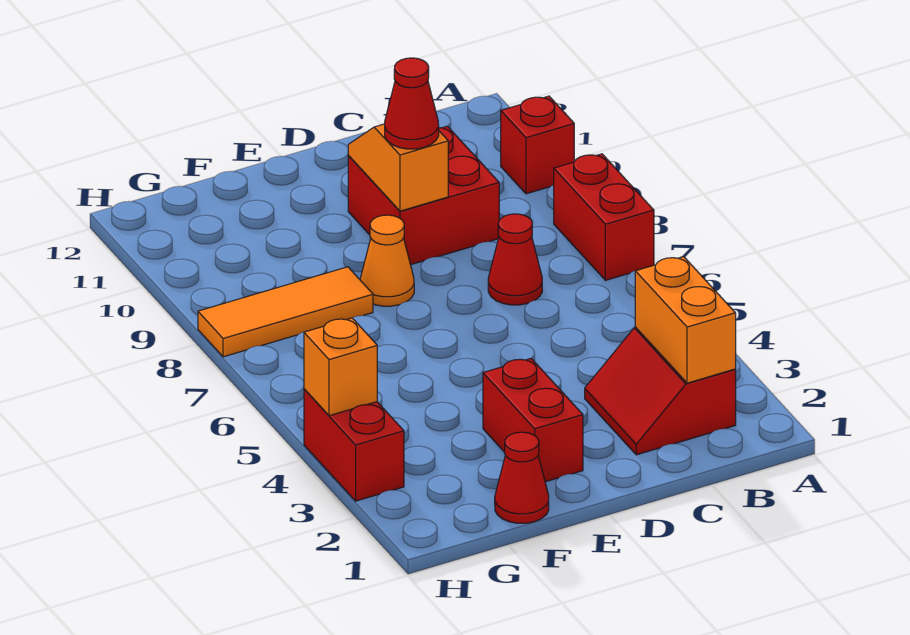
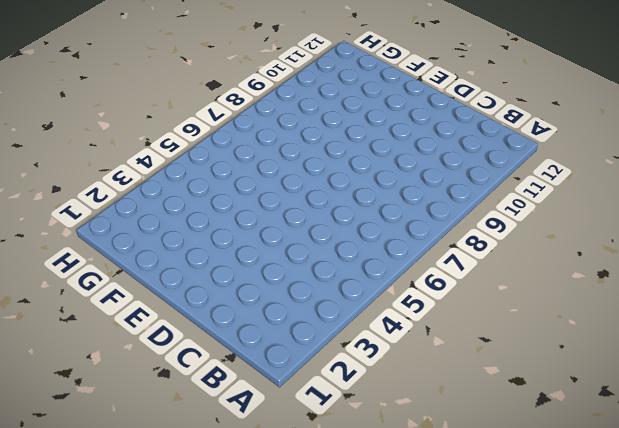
none -> red 1x2 brick [554,154,654,280]
none -> red 1x1 brick [501,96,574,194]
none -> red 2x2 slope [585,327,736,455]

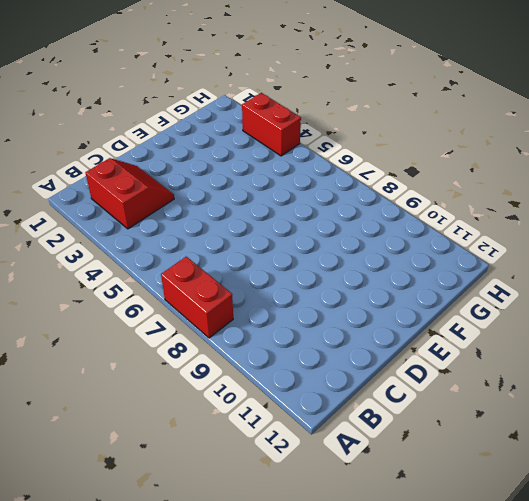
none -> red 1x1 brick [501,96,574,194]
none -> red 1x1 cone [488,214,542,305]
none -> red 2x2 brick [348,126,499,265]

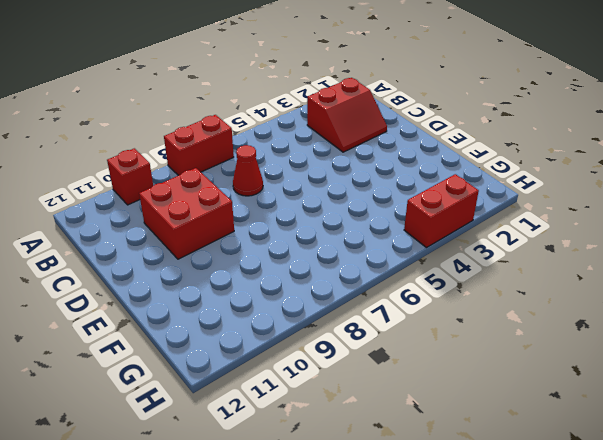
none -> red 1x2 brick [483,359,583,482]
none -> orange 1x1 cone [360,215,414,306]
none -> red 1x1 cone [495,432,549,523]

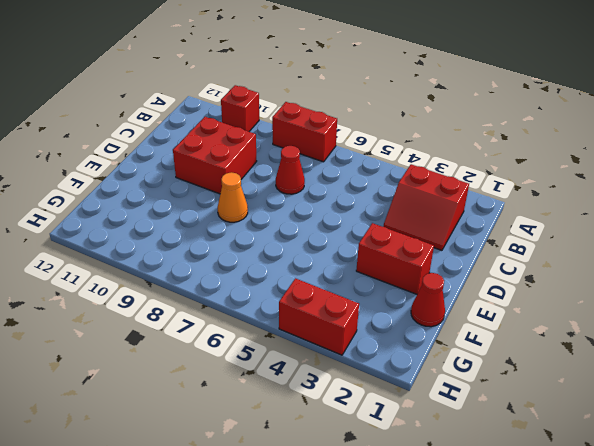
none -> orange 1x3 tile [198,267,373,357]
none -> orange 1x2 brick [635,257,736,383]
none -> orange 1x2 slope [348,124,448,211]

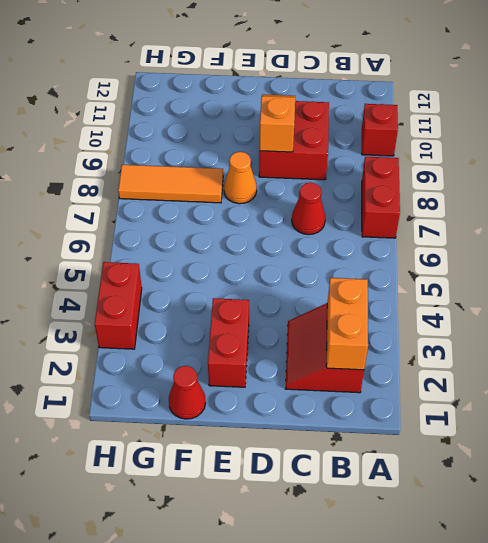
none -> orange 1x1 brick [304,318,377,416]
none -> red 1x1 cone [385,58,439,149]

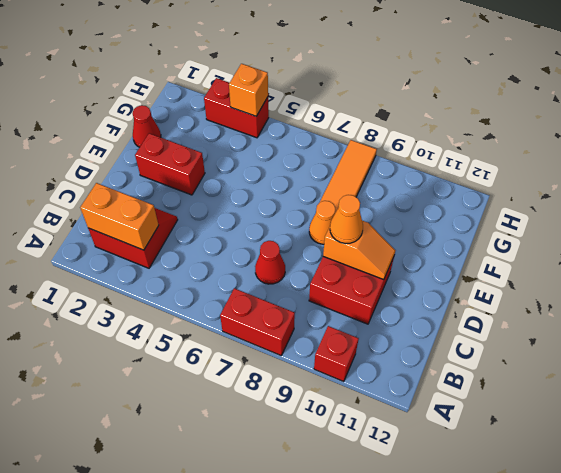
orange 1x1 cone [330,195,363,244] -> red 1x1 cone [385,58,439,149]

